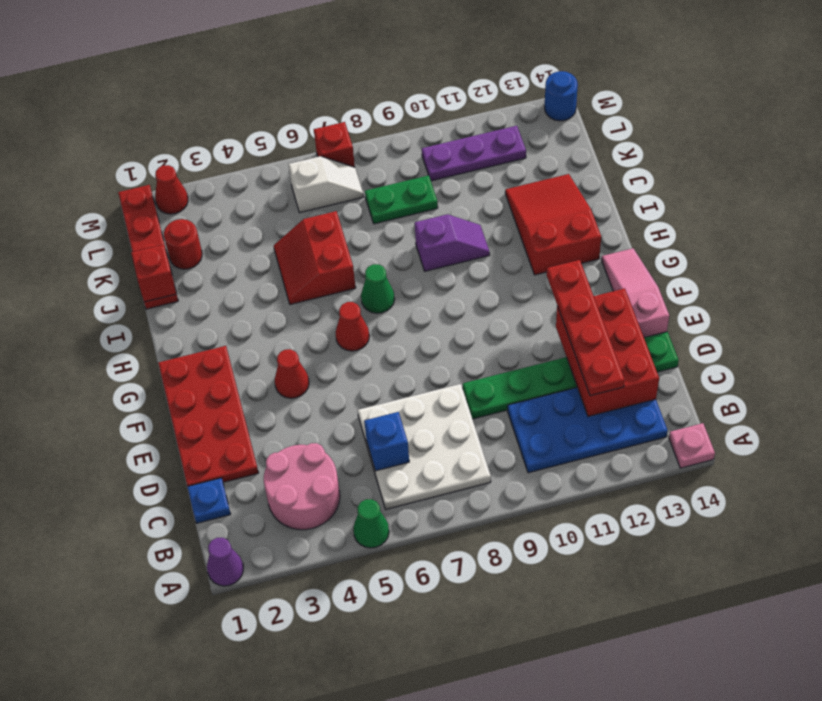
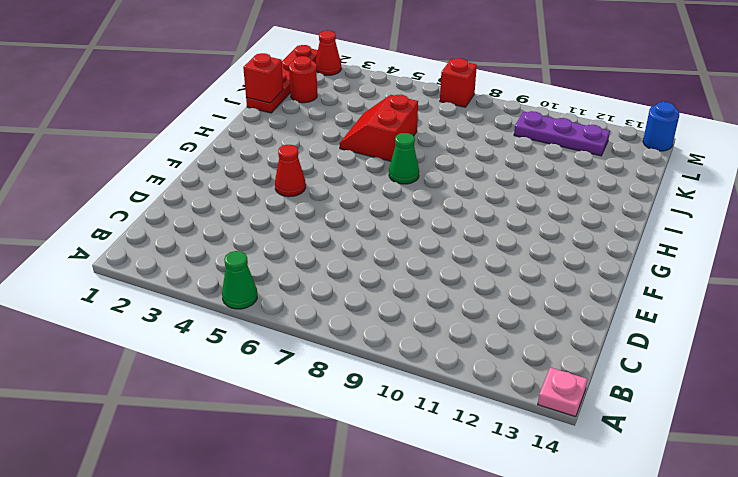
none -> purple 1x1 cone [207,538,243,586]
none -> pink 2x2 round brick [264,443,340,530]
none -> white 3x3 plate [358,384,491,509]

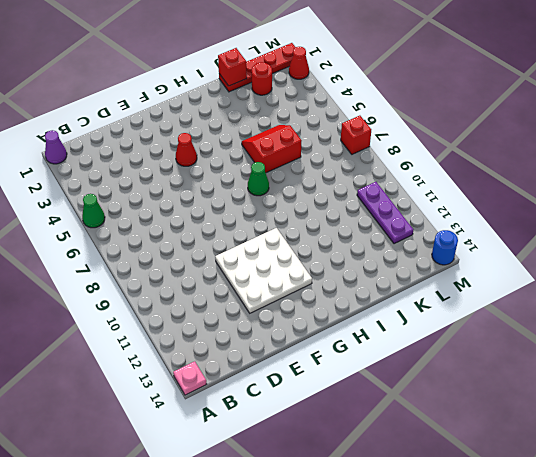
white 3x3 plate [215,228,312,313] -> white 3x3 plate moved to [358,384,491,509]
none -> pink 2x2 round brick [264,443,340,530]
none -> blue 2x4 plate [508,388,668,473]
none -> blue 1x1 plate [187,478,231,523]

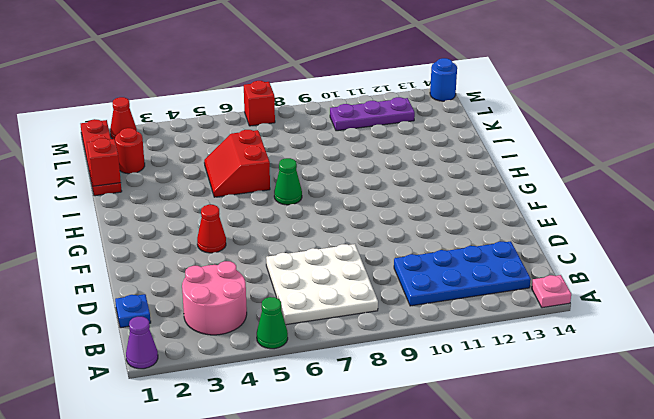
none -> red 2x4 plate [158,346,259,486]
none -> green 1x6 plate [463,332,679,419]
none -> pink 1x3 slope [601,248,669,337]

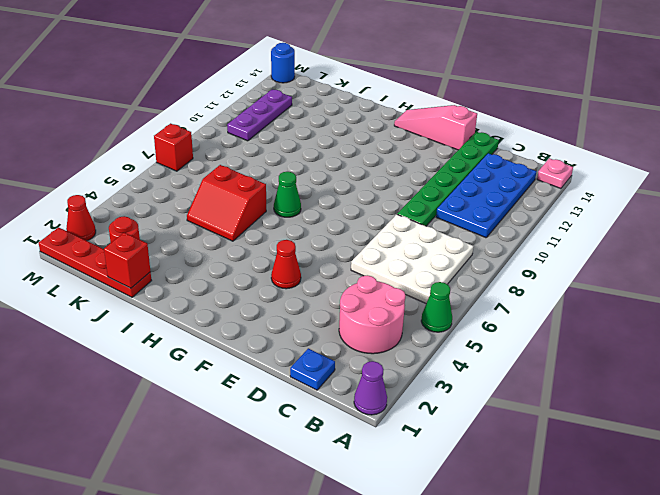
none -> red 2x4 plate [158,346,259,486]
none -> red 1x1 cone [335,302,369,351]
none -> red 2x3 slope [505,174,601,275]

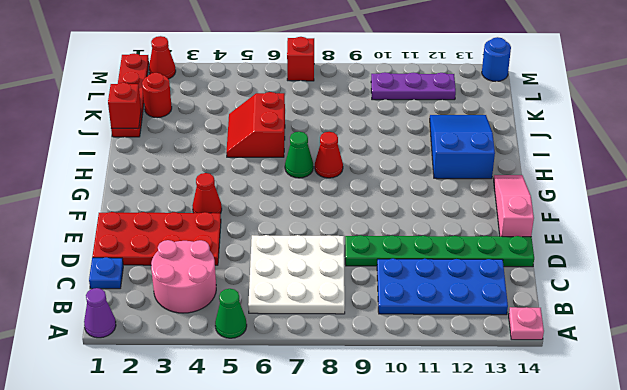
red 2x4 plate [92,212,221,265] -> red 2x4 plate turned to [158,346,259,486]
red 1x1 cone [315,132,343,178] -> red 1x1 cone moved to [335,302,369,351]
blue 2x3 slope [430,115,495,179] -> red 2x3 slope [505,174,601,275]
none -> purple 1x2 slope [415,214,490,271]
none -> green 1x2 plate [365,175,438,224]
none -> white 1x2 slope [288,156,363,213]

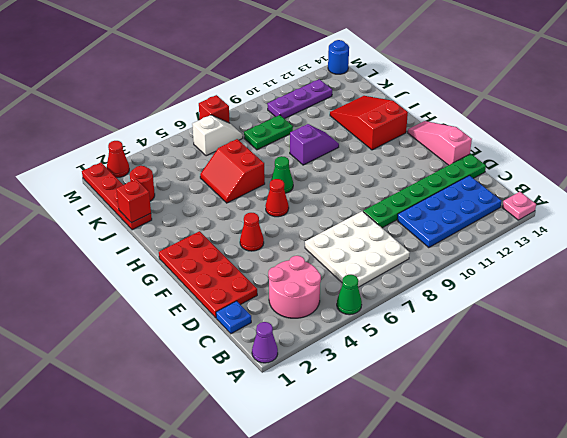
none -> blue 1x1 brick [364,412,409,471]
none -> red 2x3 brick [556,288,659,416]
none -> red 1x4 plate [547,260,625,396]

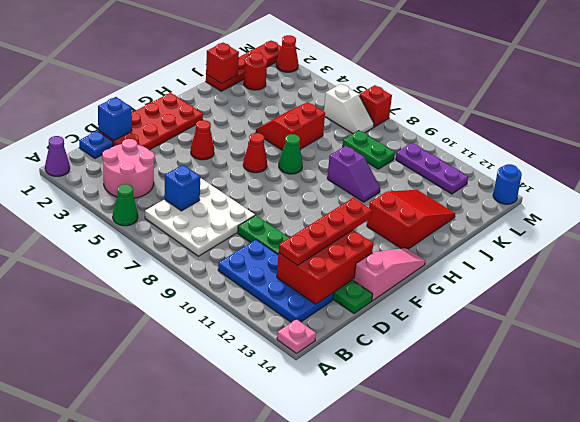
blue 1x1 brick [98,97,132,140] -> none

